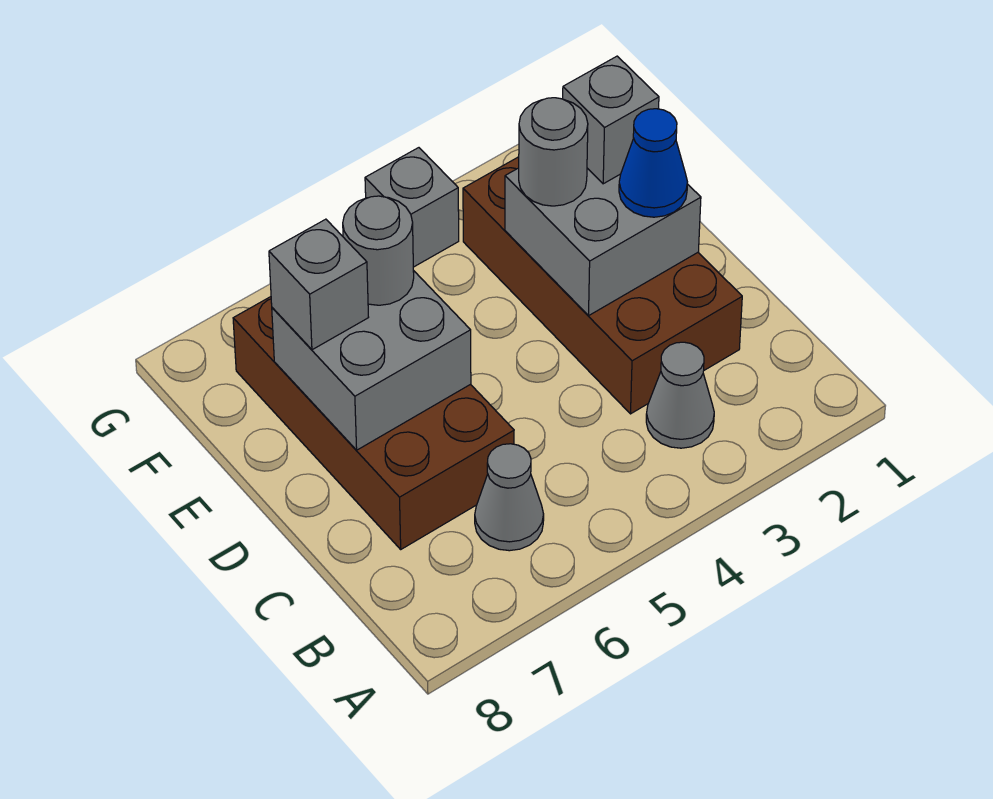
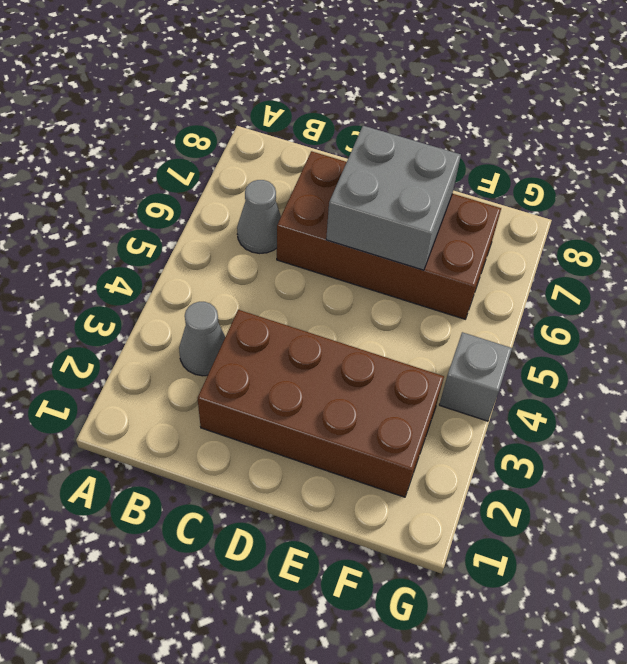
none -> grey 2x2 brick [505,168,701,316]
none -> blue 1x1 cone [619,109,687,217]
none -> grey 1x1 brick [563,56,659,184]

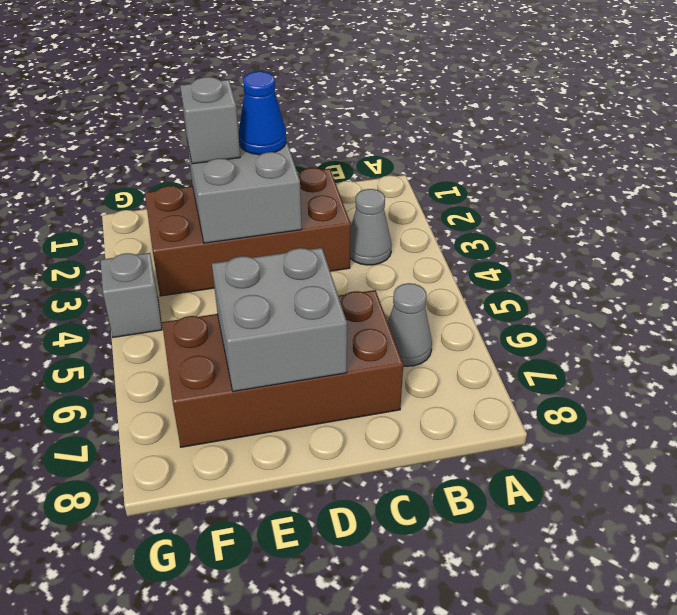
none -> grey 1x1 round brick [519,98,588,206]
none -> grey 1x1 round brick [343,196,414,305]
none -> grey 1x1 brick [269,219,369,350]

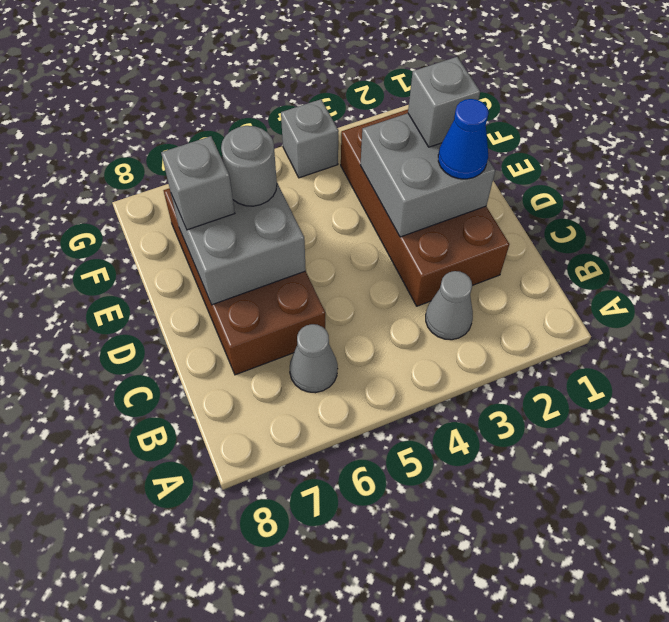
none -> grey 1x1 round brick [519,98,588,206]

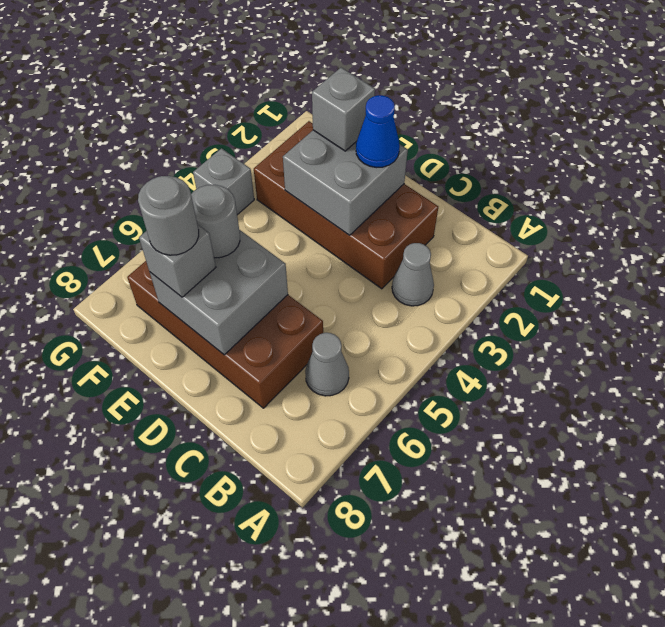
grey 1x1 round brick [138,176,199,255] -> grey 1x1 round brick moved to [519,98,588,206]

